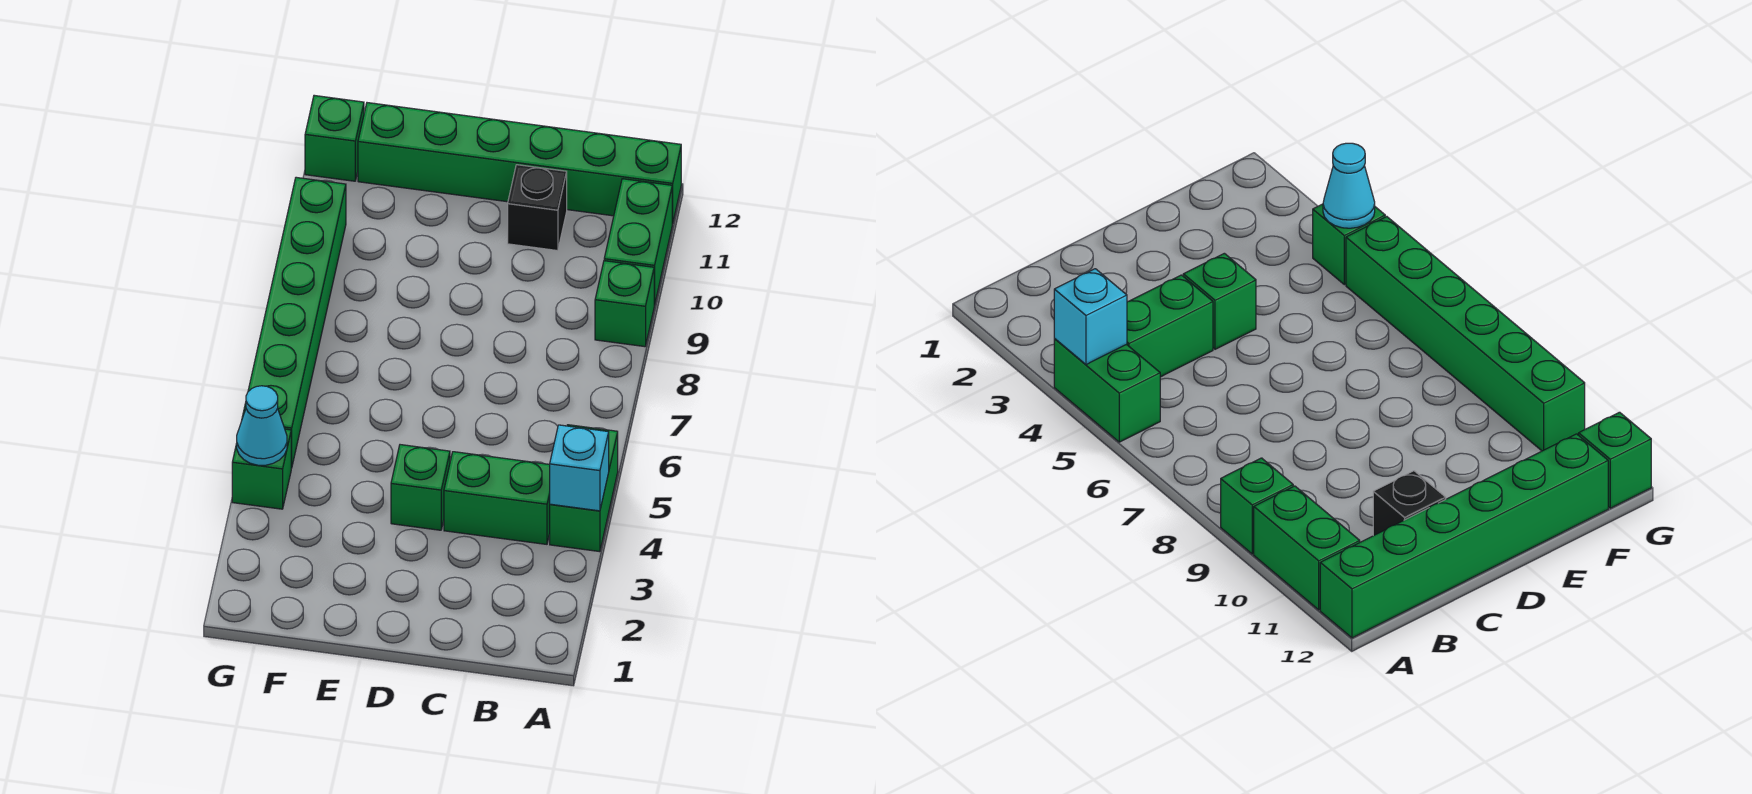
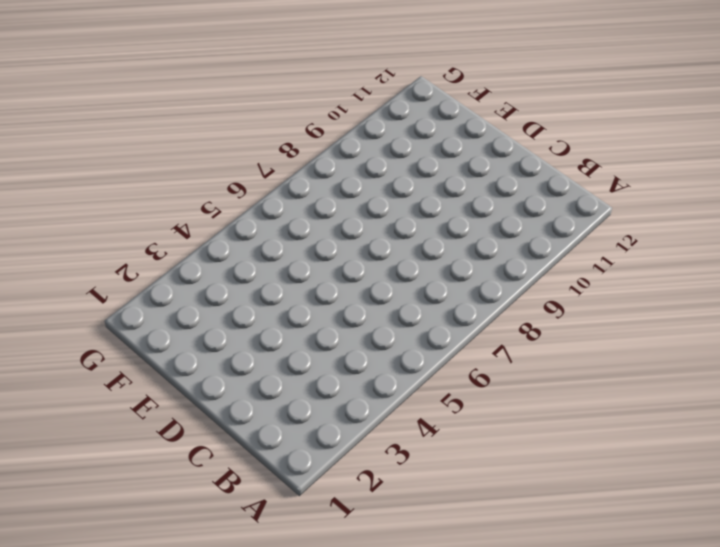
none -> green 1x2 brick [550,425,618,552]
none -> green 1x1 brick [595,261,654,347]
none -> green 1x2 brick [604,179,673,305]

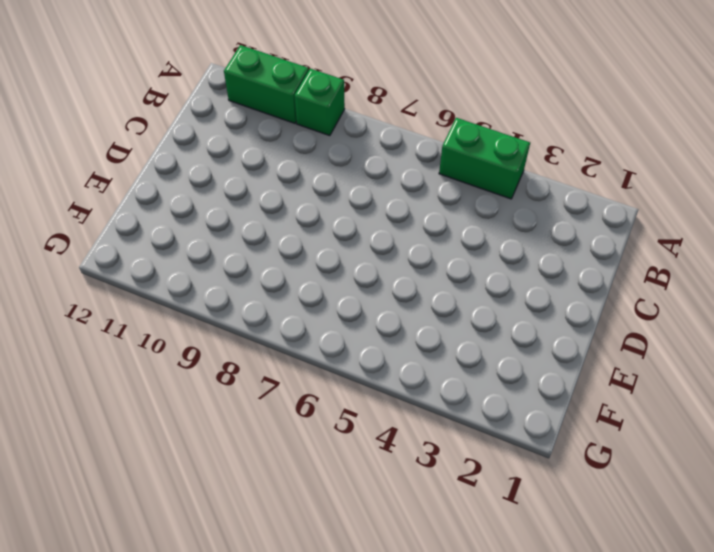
none -> green 1x6 brick [358,103,681,223]
none -> green 1x2 brick [444,452,550,544]
none -> black 1x1 brick [508,165,567,251]

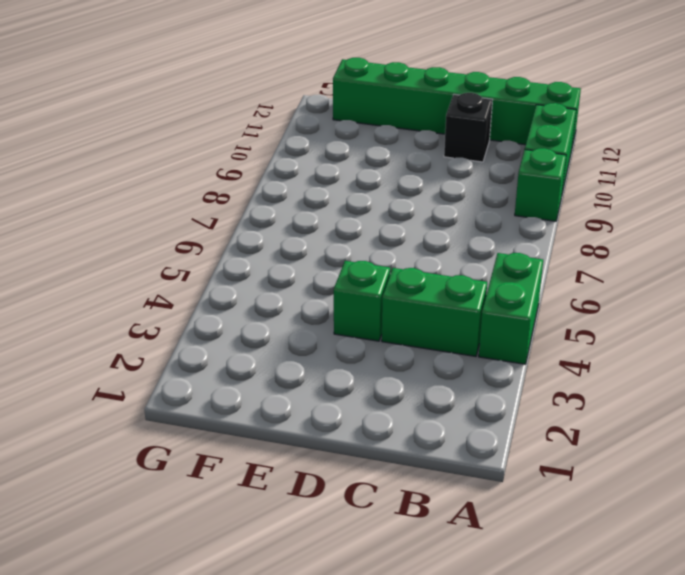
none -> green 1x1 brick [232,429,291,509]
none -> green 1x6 brick [242,177,346,468]
none -> green 1x1 brick [305,95,364,181]

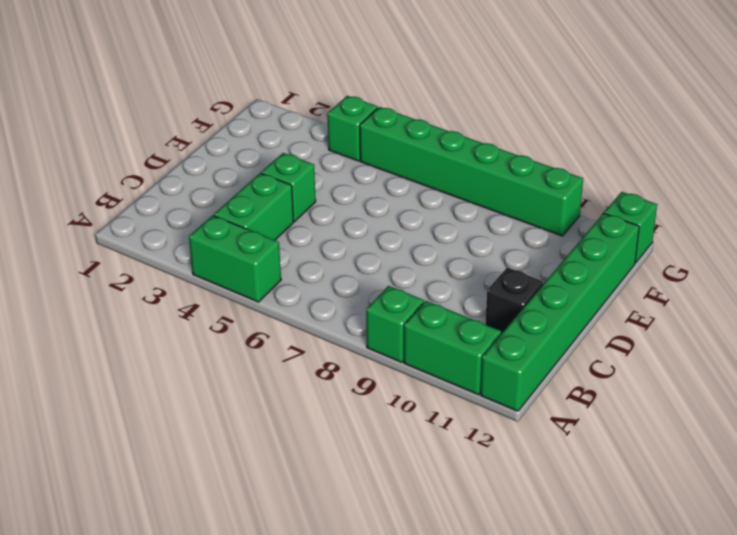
none -> cyan 1x1 brick [550,425,609,511]
none -> cyan 1x1 cone [237,386,287,465]

